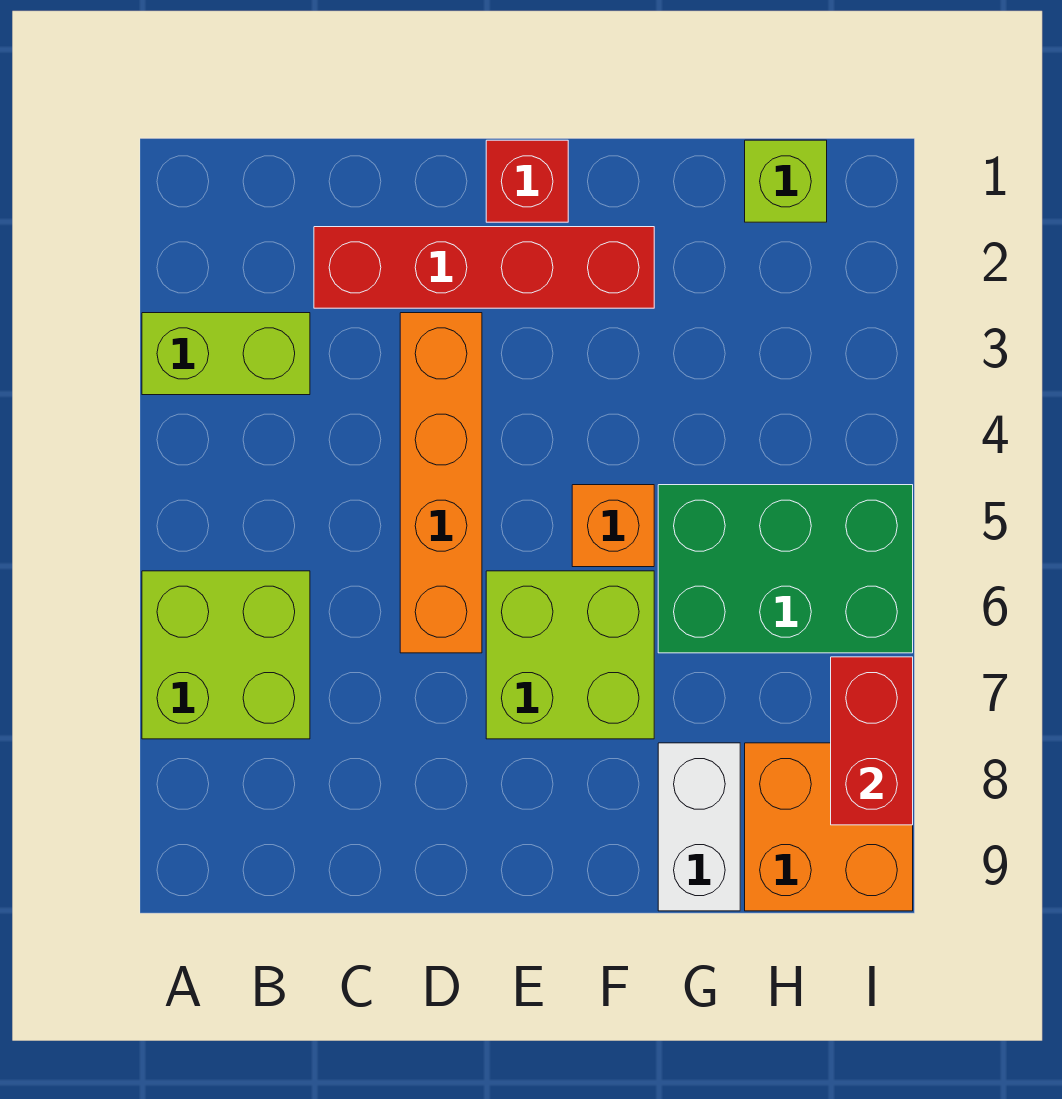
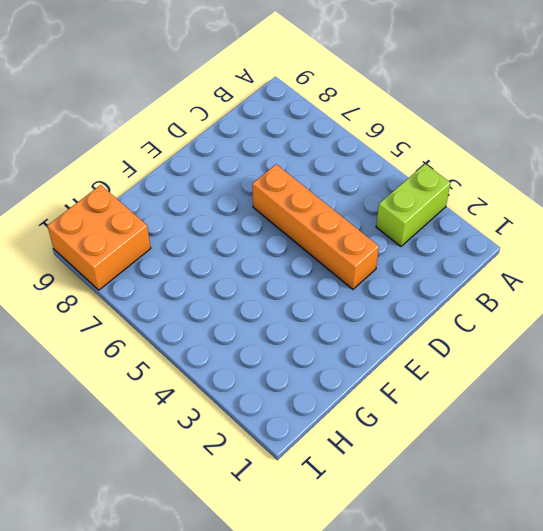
none -> lime 2x2 brick [142,571,310,739]
none -> red 1x4 brick [314,227,654,308]
none -> red 1x1 brick [486,140,568,222]

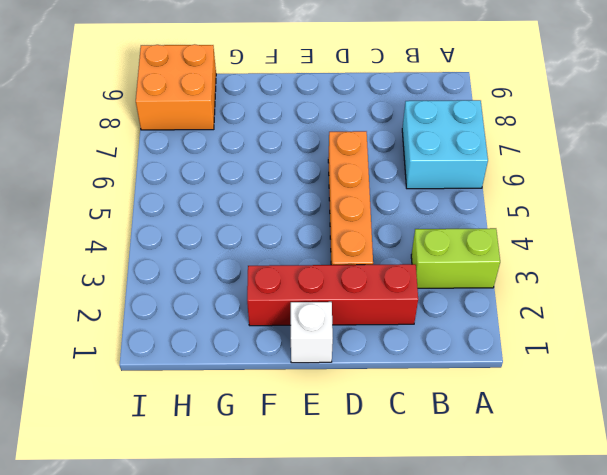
cyan 2x2 brick [402,100,488,189] -> lime 2x2 brick [142,571,310,739]
white 1x1 brick [291,302,333,363] -> red 1x1 brick [486,140,568,222]
none -> lime 2x2 brick [486,571,654,739]
none -> orange 1x1 brick [572,485,654,567]
none -> green 2x3 brick [658,485,913,653]

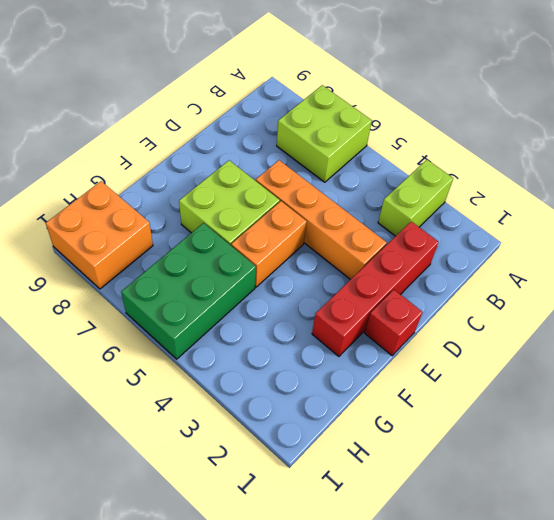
orange 1x2 brick [231,201,307,287] -> orange 1x1 brick [572,485,654,567]
none -> white 1x2 brick [658,743,740,911]
none -> lime 1x1 brick [745,140,827,222]
none -> red 1x2 brick [831,657,913,825]

